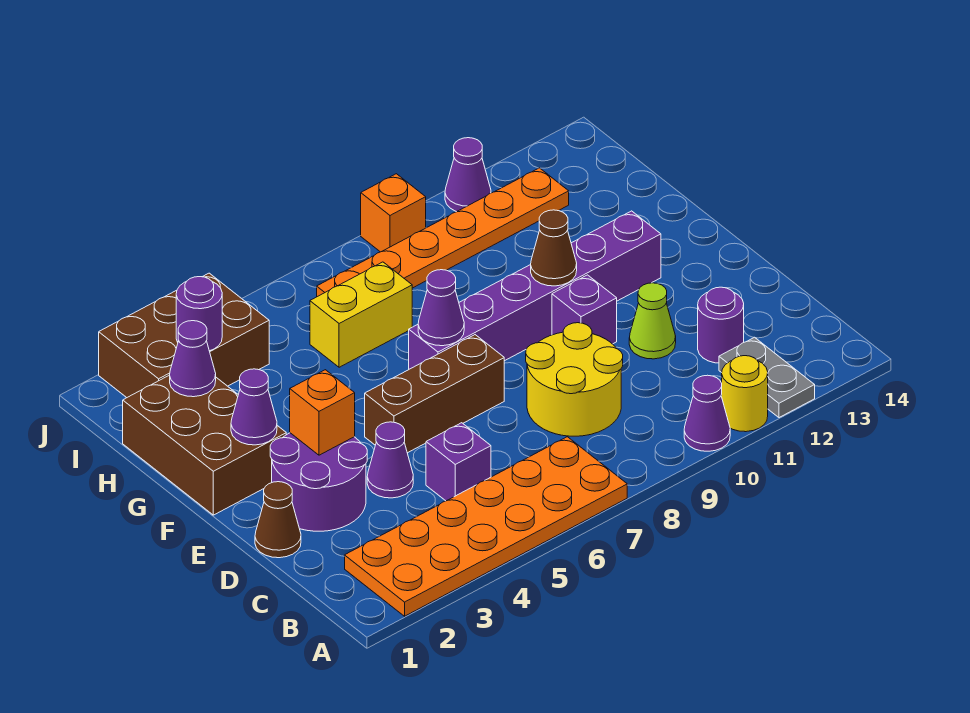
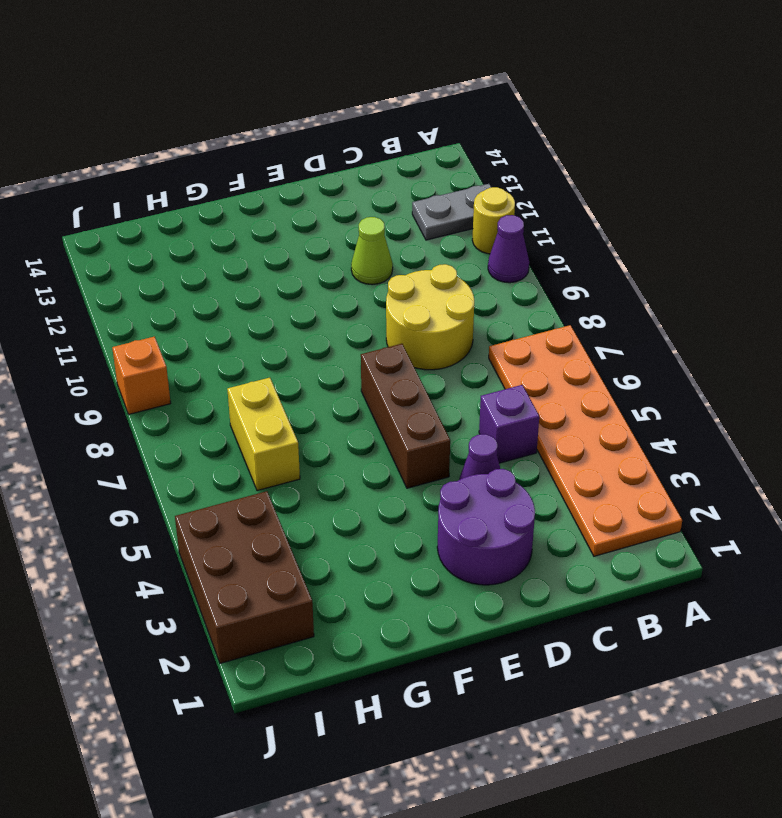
none -> purple 1x1 round brick [698,287,744,363]
none -> brown 1x1 cone [255,482,301,558]
none -> purple 1x1 brick [552,275,617,344]

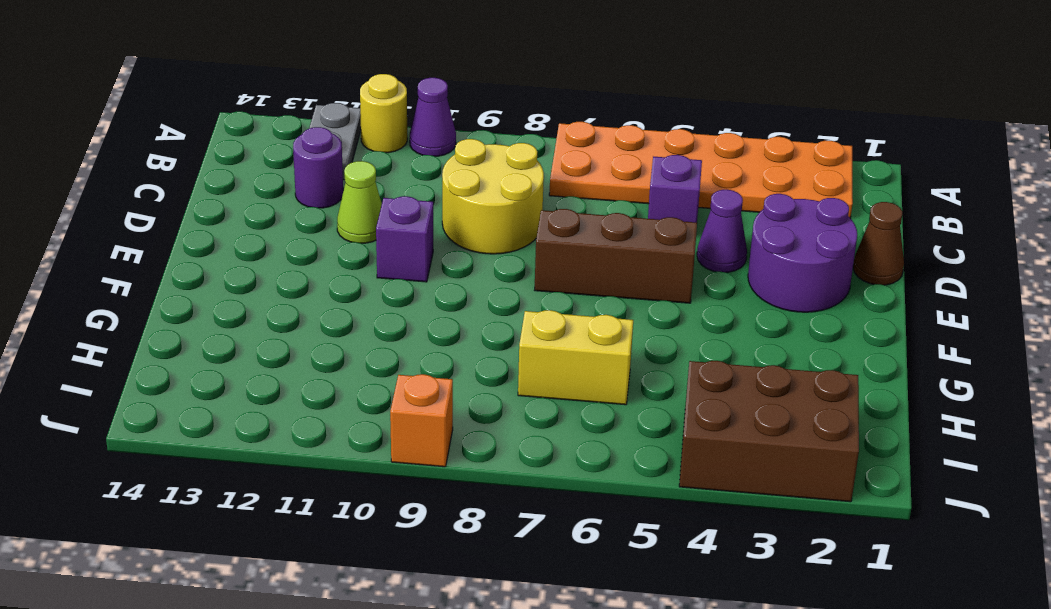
none -> brown 2x3 brick [123,375,286,515]
none -> purple 1x6 brick [409,211,661,369]
none -> orange 1x6 plate [317,168,569,297]

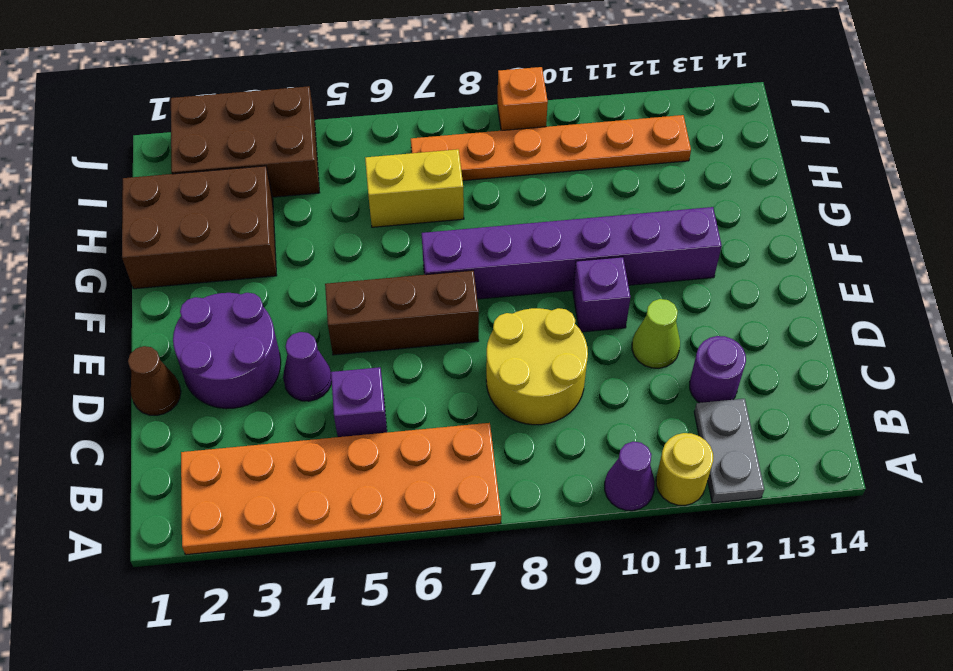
brown 2x3 brick [122,166,277,289] -> brown 2x3 brick turned to [123,375,286,515]
none -> purple 1x1 cone [445,138,491,212]
none -> orange 1x1 brick [290,370,355,455]
none -> purple 1x1 cone [231,369,277,445]

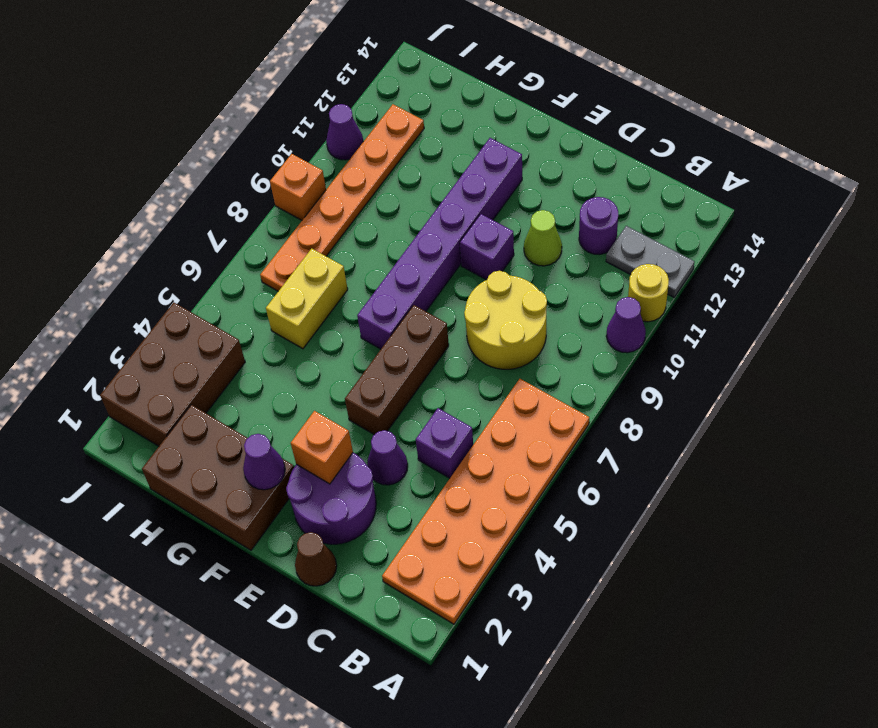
none -> purple 1x1 cone [418,270,464,346]
none -> brown 1x1 cone [531,210,577,286]
none -> purple 1x1 cone [170,321,216,397]

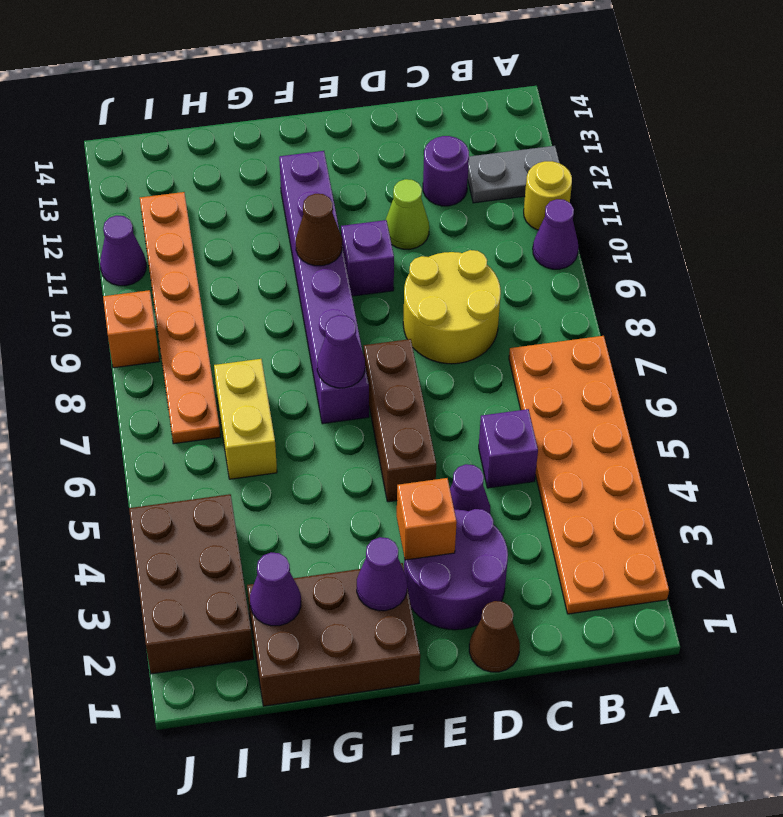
none -> purple 1x1 round brick [176,277,222,351]

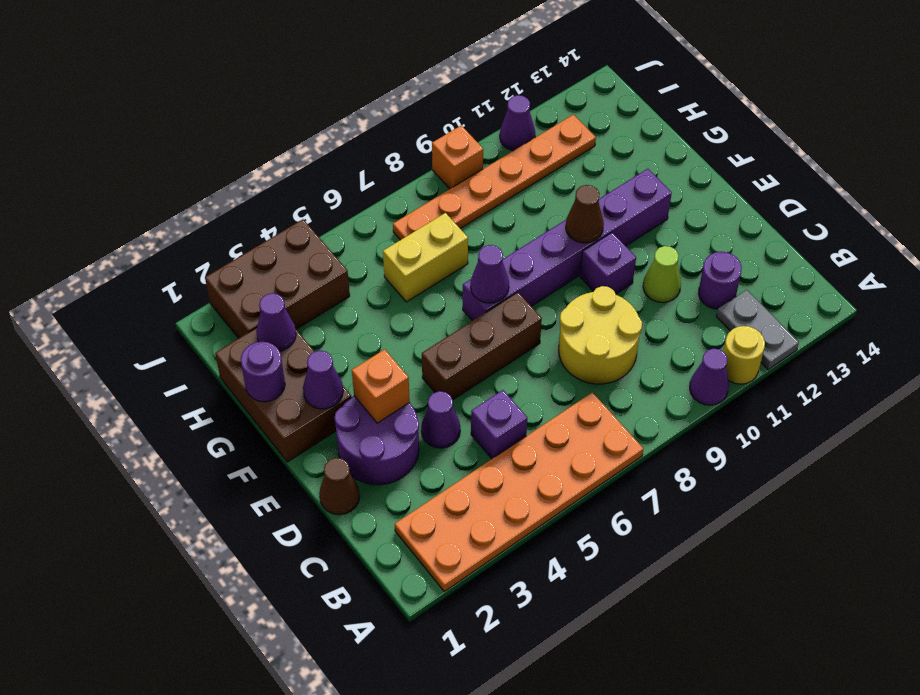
purple 1x1 round brick [241,342,285,402] -> purple 1x1 round brick moved to [176,277,222,351]

